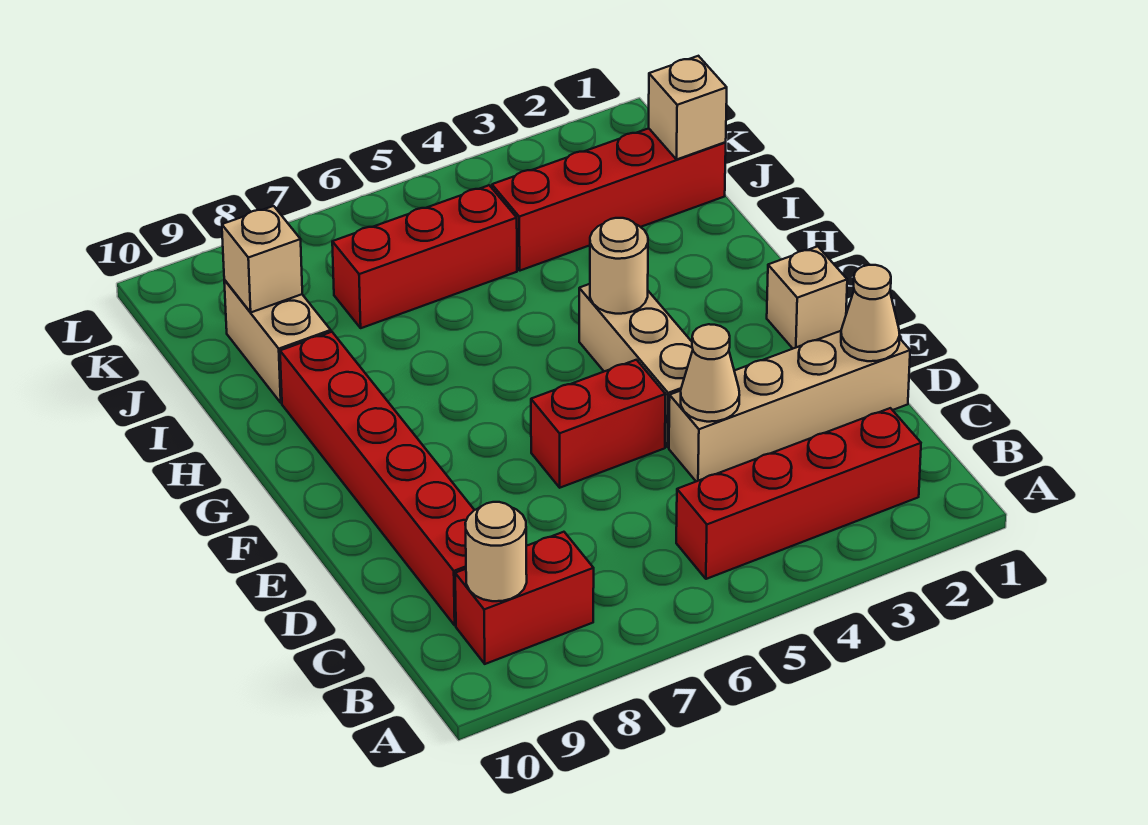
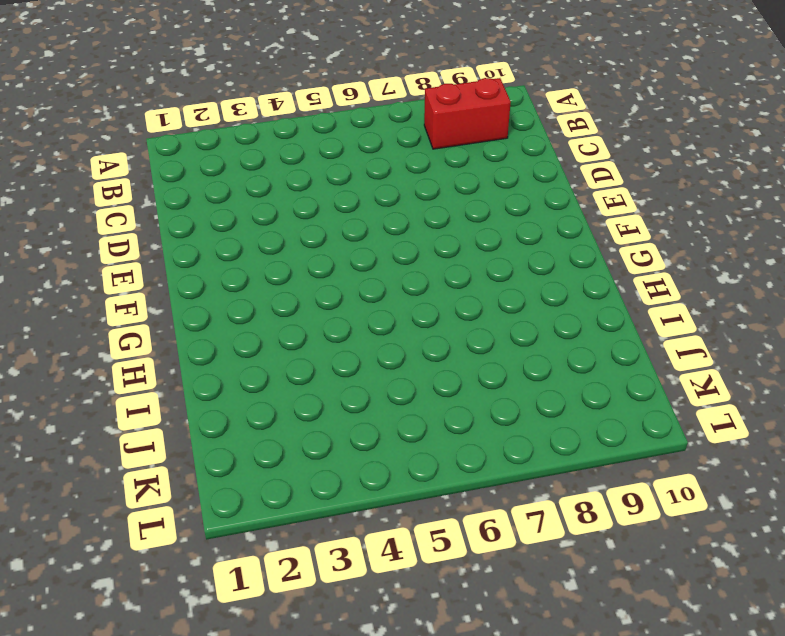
none -> red 1x4 brick [676,408,921,579]
none -> red 1x6 brick [280,332,474,625]
none -> tan 1x4 brick [669,331,910,481]

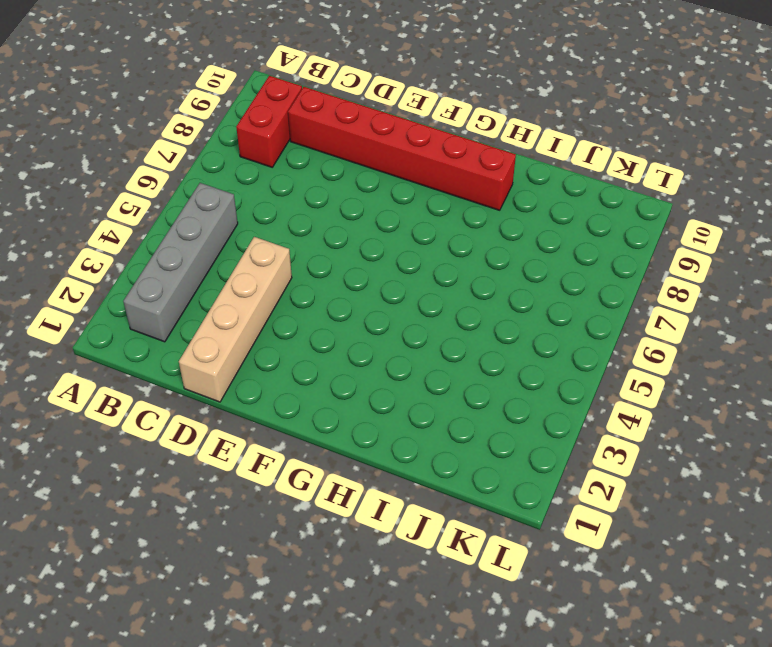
grey 1x4 brick [123,183,238,342] -> red 1x4 brick [676,408,921,579]
none -> tan 1x3 brick [579,284,693,447]
none -> red 1x2 brick [531,360,666,488]
none -> tan 1x1 brick [767,246,847,348]

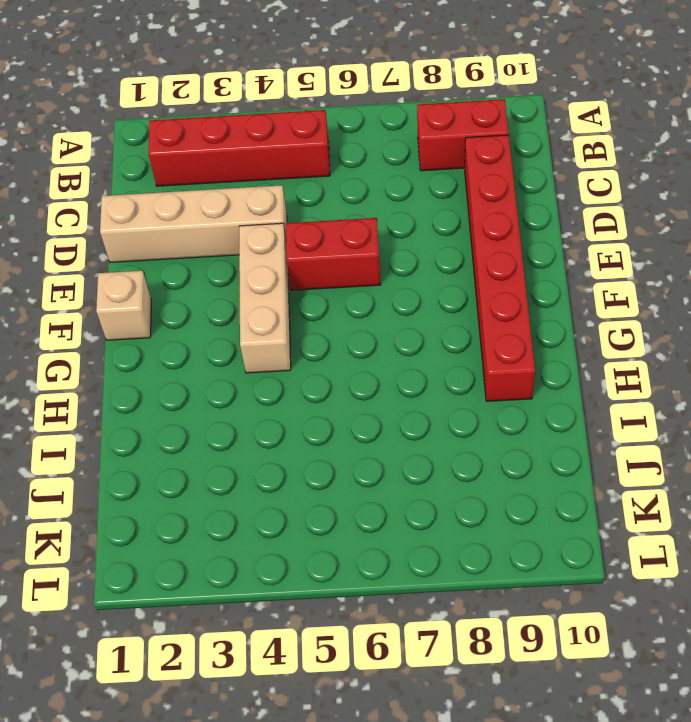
none -> tan 1x2 brick [224,280,331,403]
none -> red 1x4 brick [492,128,726,271]
none -> red 1x3 brick [332,185,517,328]

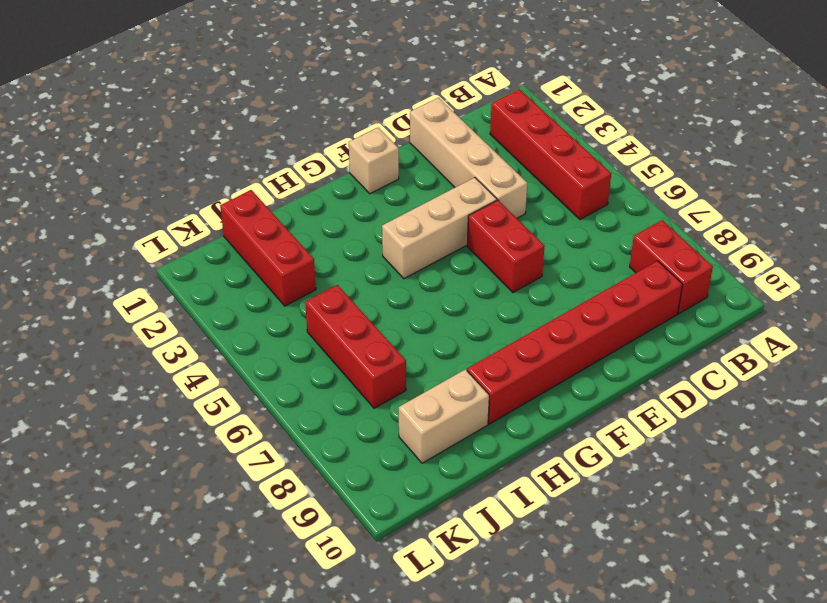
red 1x3 brick [220,190,316,306] -> red 1x4 brick [492,128,726,271]
none -> tan 1x1 round brick [465,502,527,601]
none -> tan 1x1 cone [841,265,900,361]
none -> tan 1x1 cone [681,324,739,422]

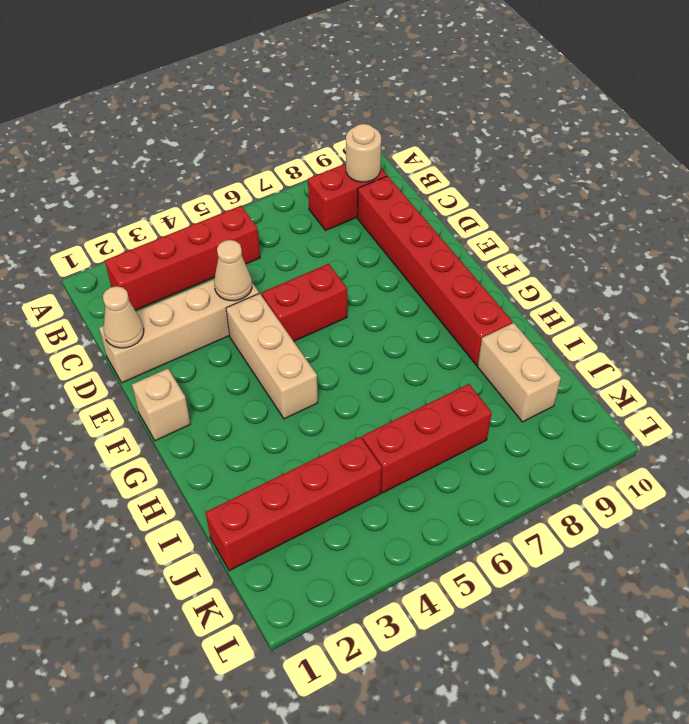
none -> tan 1x1 round brick [590,218,648,314]
none -> tan 1x1 brick [649,56,727,160]
none -> tan 1x1 brick [222,206,302,312]

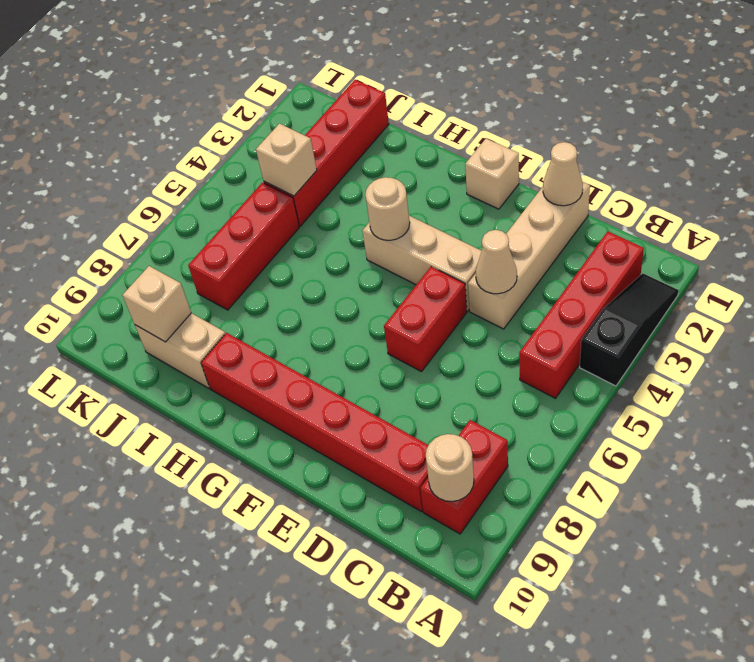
black 1x3 slope [580,273,679,386] -> none
tan 1x1 brick [256,124,317,196] -> tan 1x1 brick moved to [649,56,727,160]

